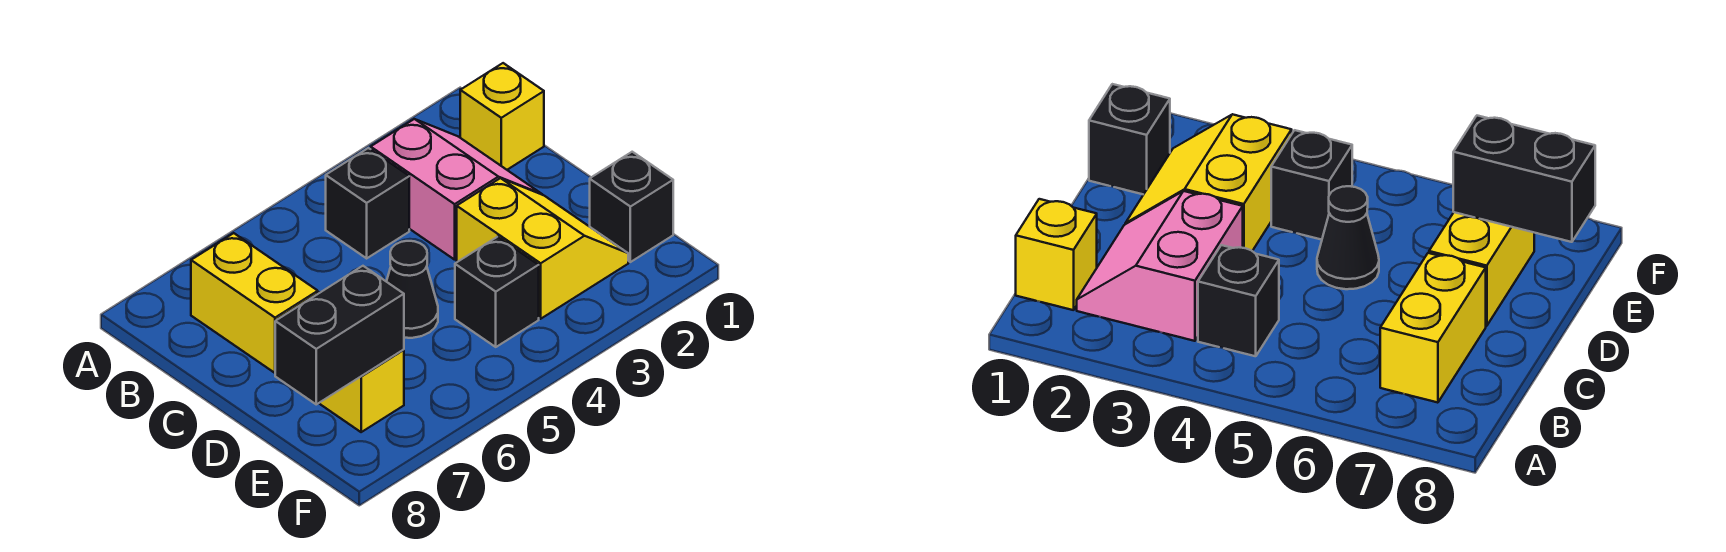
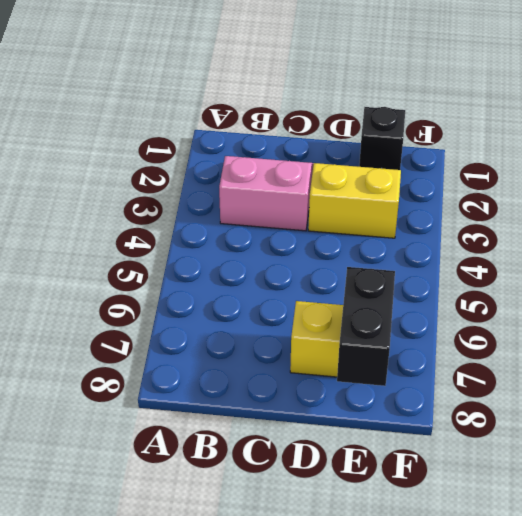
none -> yellow 1x1 brick [460,63,544,170]
none -> black 1x1 brick [326,148,409,258]

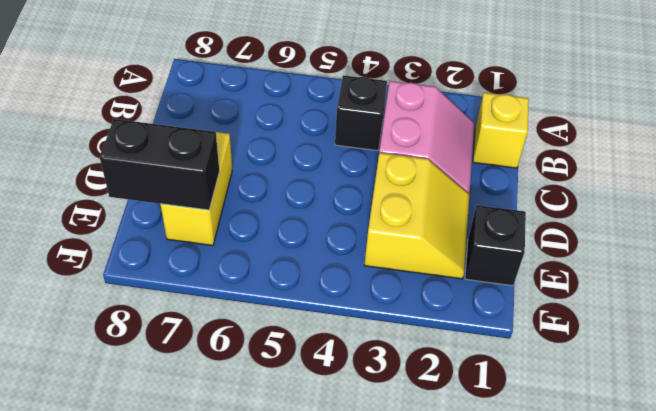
none -> yellow 1x2 brick [191,233,318,373]
none -> black 1x1 cone [386,241,438,338]

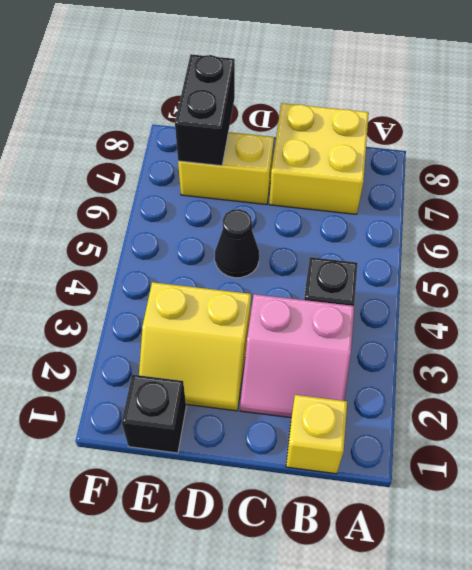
yellow 2x2 brick [269,103,369,214] -> yellow 1x2 brick [191,233,318,373]
none -> black 1x1 brick [455,237,539,347]

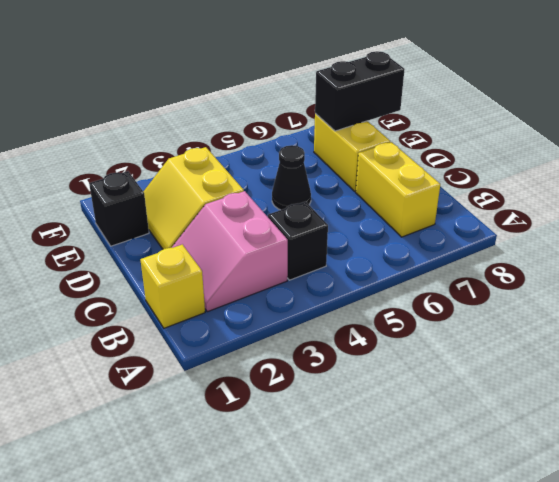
none -> black 1x1 brick [455,237,539,347]

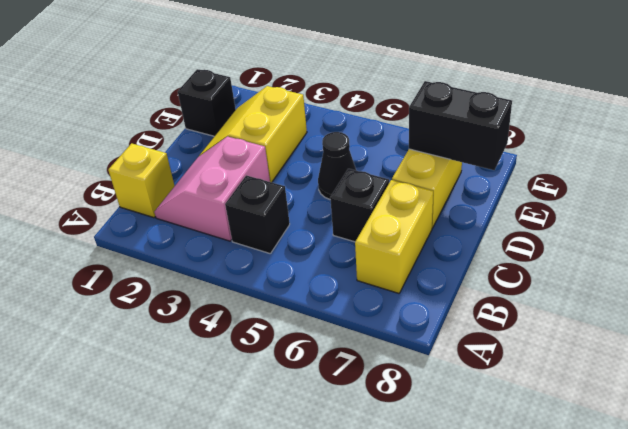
black 1x1 brick [330,169,389,242] -> black 1x1 brick moved to [455,237,539,347]

